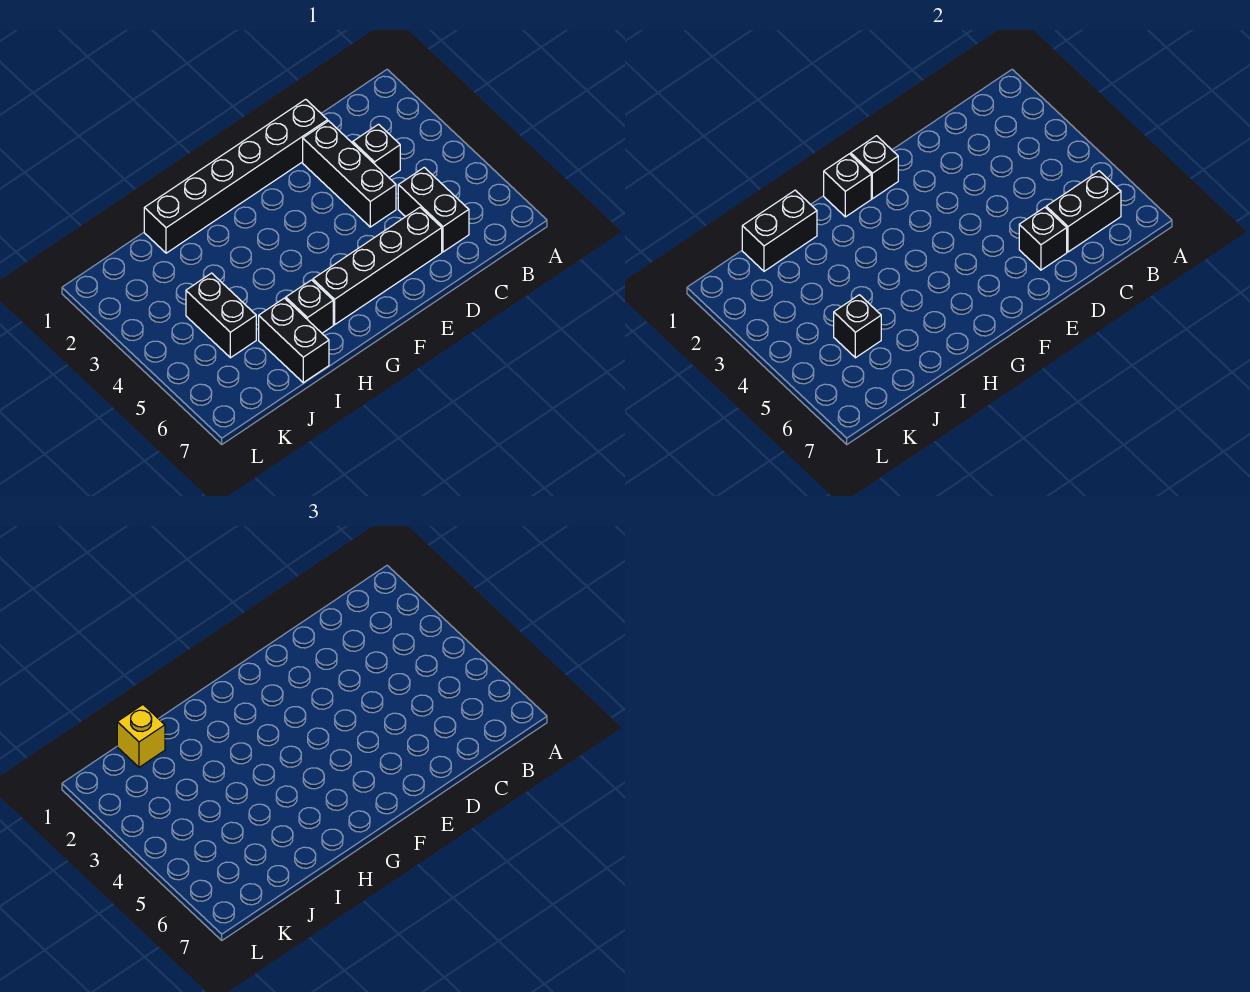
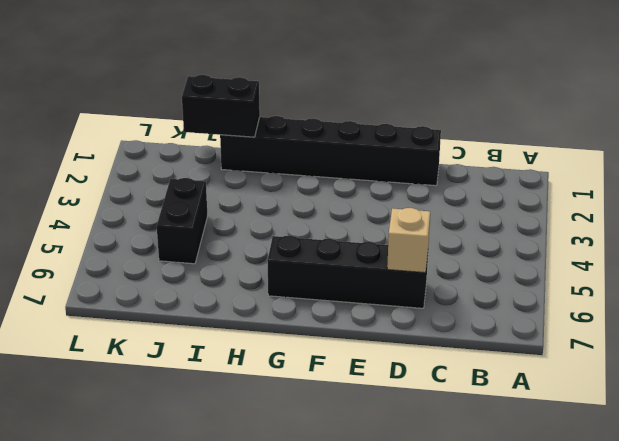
tan 1x1 brick [387,208,430,273] -> black 1x1 brick [1019,207,1067,270]
none -> black 1x1 brick [353,124,400,177]
none -> black 1x2 brick [398,168,469,252]
none -> black 1x3 brick [303,121,396,227]

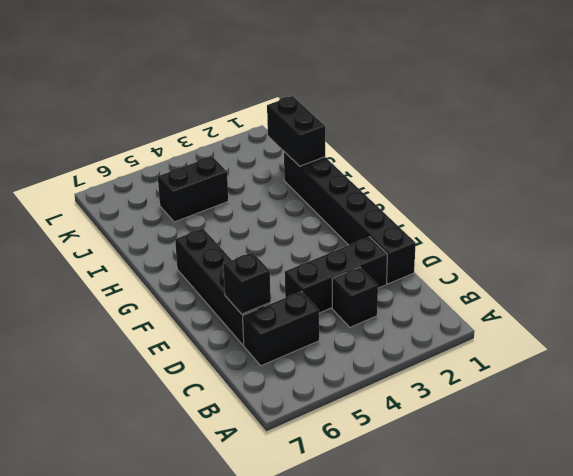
none -> black 1x1 brick [286,280,333,333]
none -> black 1x2 brick [259,298,329,383]
none -> black 1x2 brick [1046,171,1121,252]

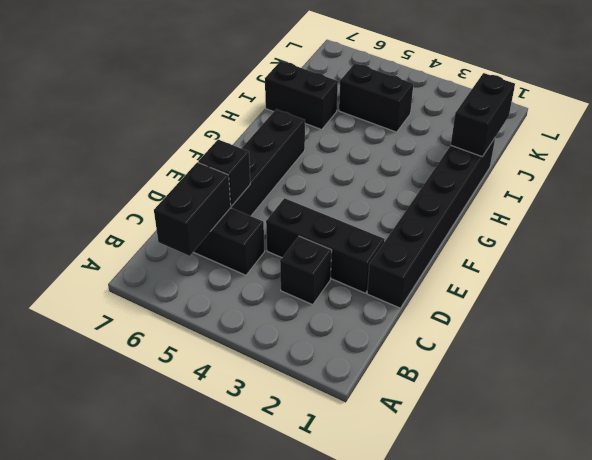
none -> black 1x1 brick [286,280,333,333]
none -> black 1x1 brick [851,136,898,199]
none -> black 1x1 brick [824,154,871,217]

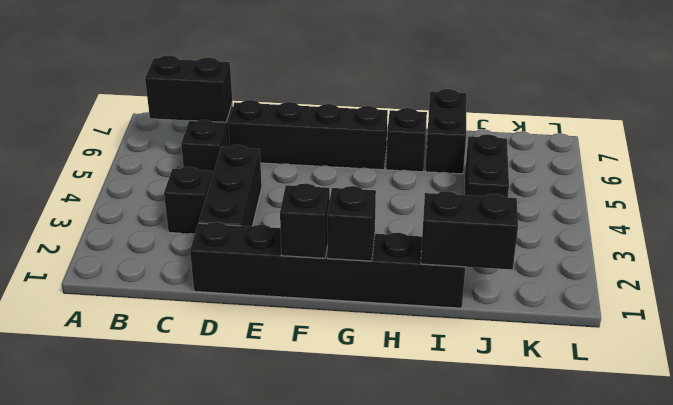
none -> black 1x1 brick [1019,207,1067,270]
none -> black 1x1 brick [834,295,881,358]
none -> yellow 1x1 brick [117,705,165,767]

